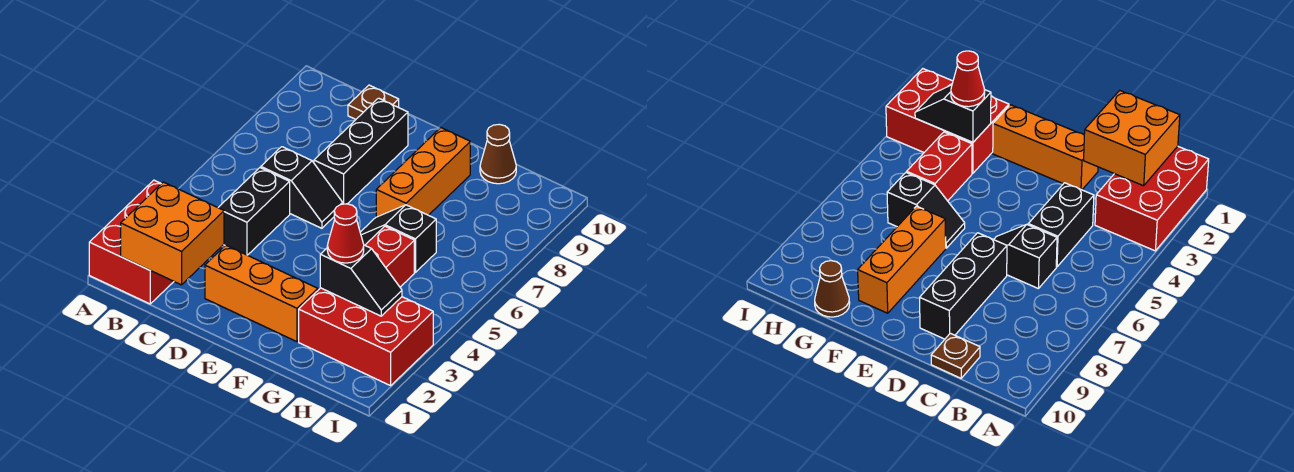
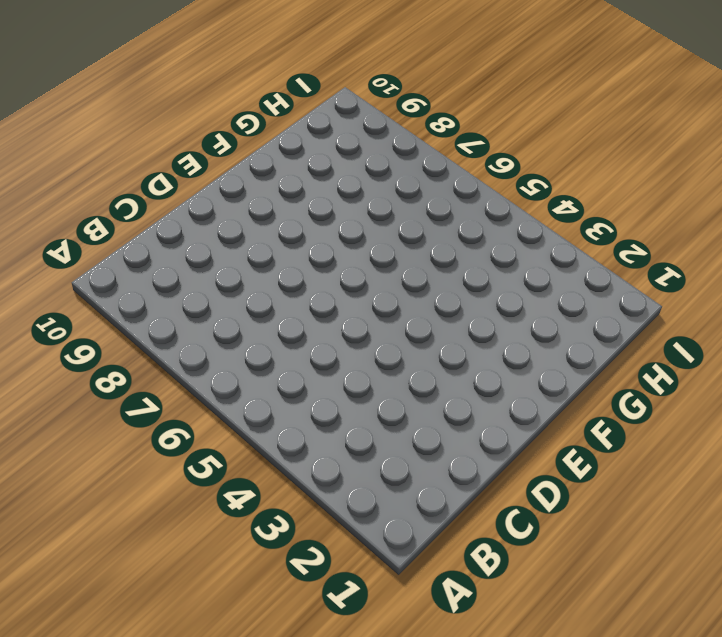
none -> red 2x3 brick [89,180,174,304]
none -> black 1x2 brick [218,168,290,255]
none -> black 1x2 slope [261,147,343,228]

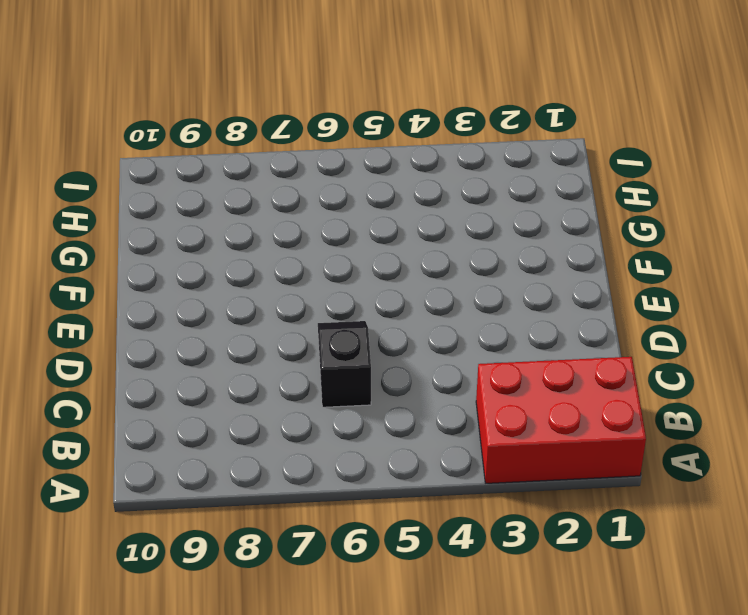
none -> black 1x2 brick [218,168,290,255]
none -> brown 1x1 plate [348,85,399,119]
none -> orange 1x3 brick [205,245,318,342]

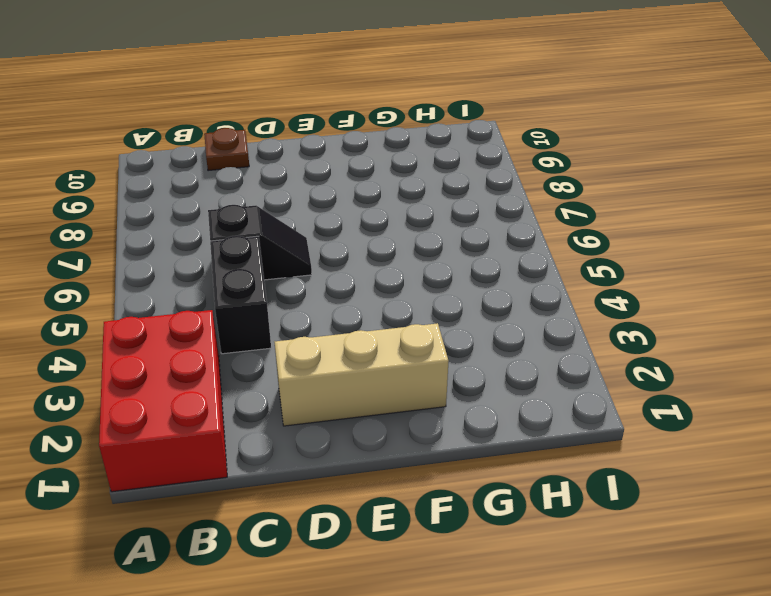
tan 1x3 brick [275,323,448,426] -> orange 1x3 brick [205,245,318,342]
none -> black 1x3 brick [314,98,408,204]
none -> black 1x2 slope [360,205,436,272]
none -> orange 1x3 brick [376,128,470,217]

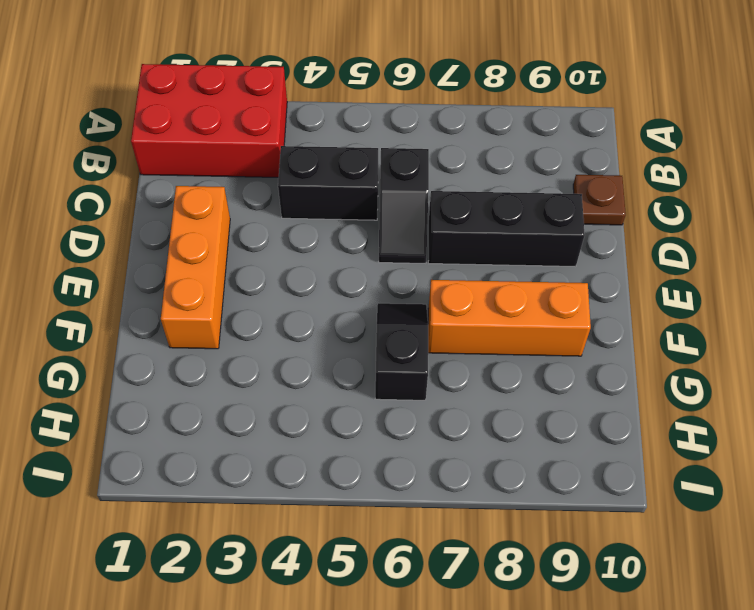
none -> red 2x3 brick [299,288,433,386]
none -> red 1x2 brick [365,226,414,287]
none -> brown 1x1 cone [480,124,516,184]

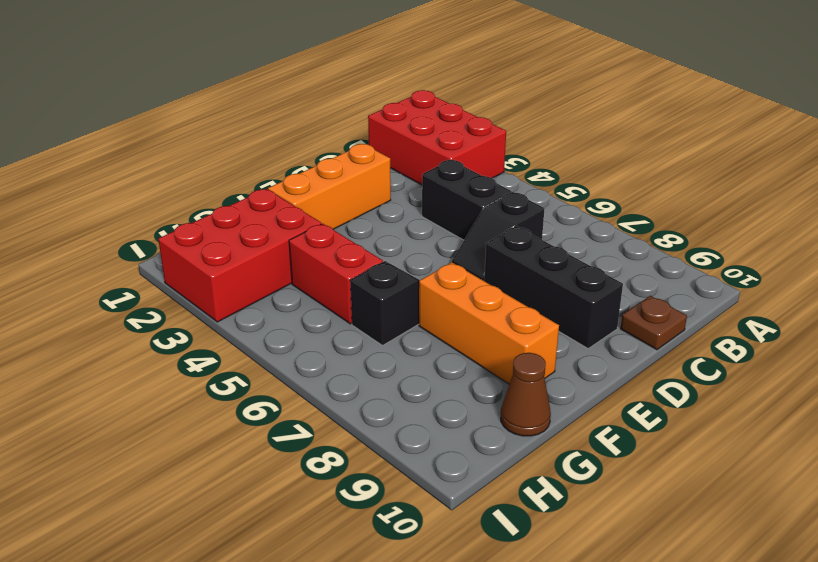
none -> orange 2x2 brick [121,182,224,285]
none -> black 1x2 slope [320,245,402,316]
none -> red 1x1 cone [327,204,364,263]

